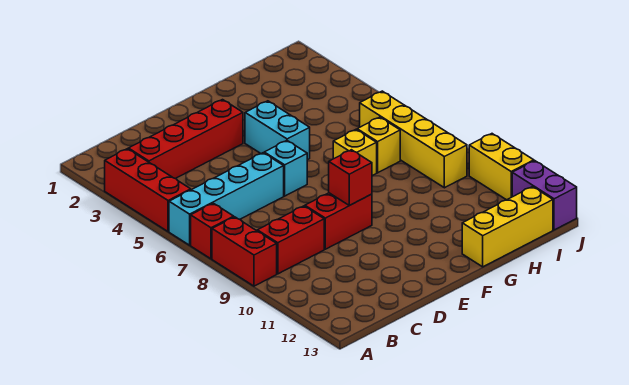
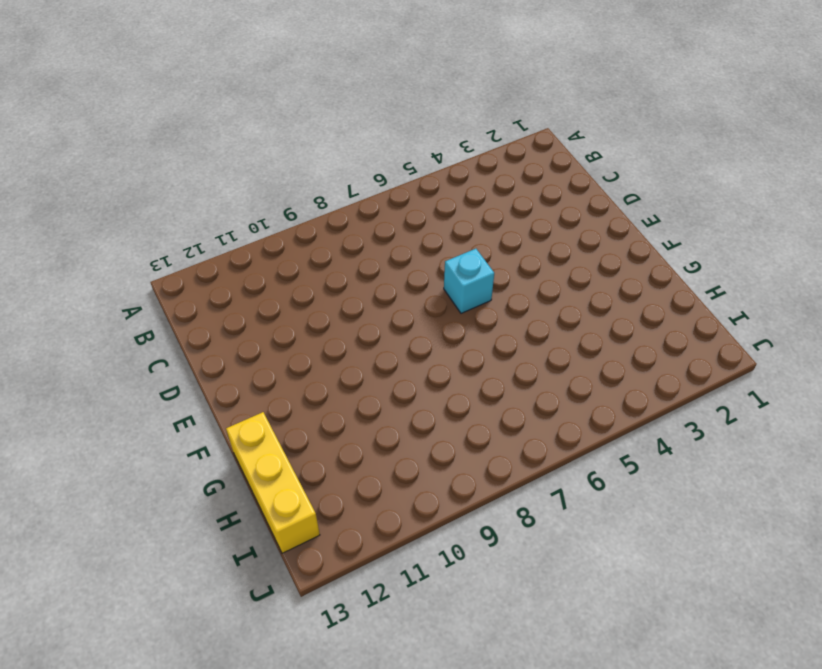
none -> red 1x3 brick [105,149,191,232]
none -> cyan 1x4 brick [169,153,284,245]
none -> red 1x1 brick [191,203,234,259]

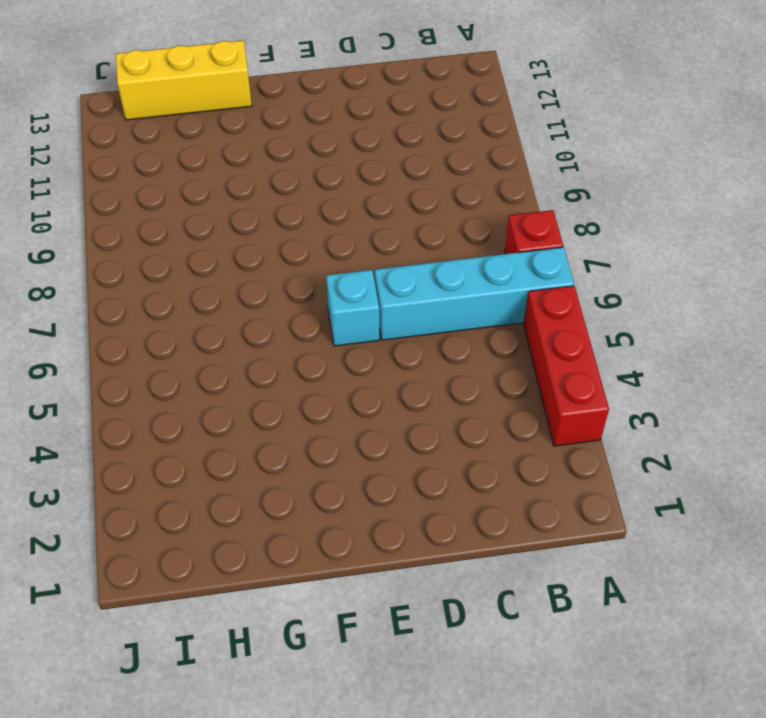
none -> red 1x2 brick [212,217,277,286]
none -> red 1x4 brick [128,100,243,179]
none -> red 1x2 brick [257,206,324,274]

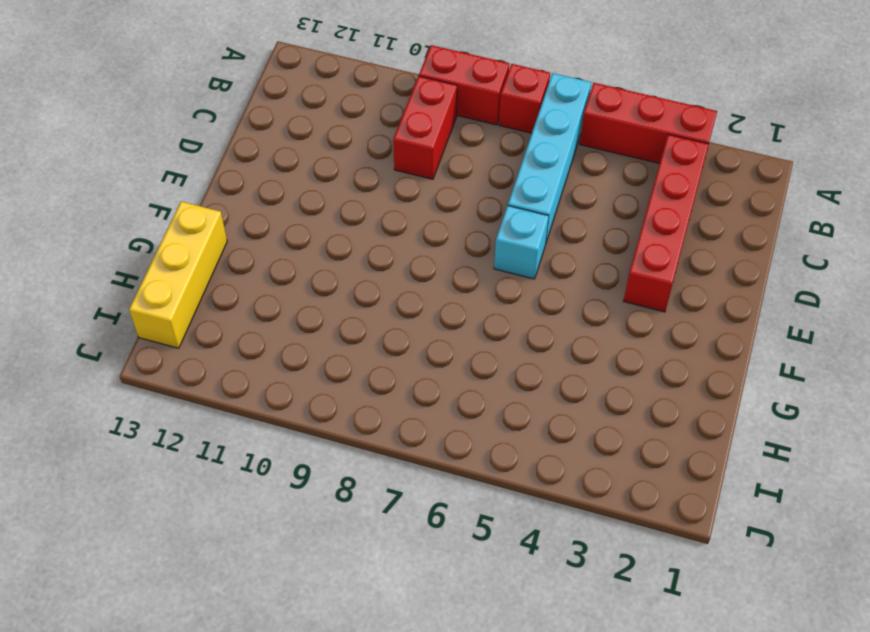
none -> red 1x2 brick [305,193,372,249]
none -> cyan 1x2 brick [245,101,310,160]
none -> yellow 1x1 brick [333,130,377,176]

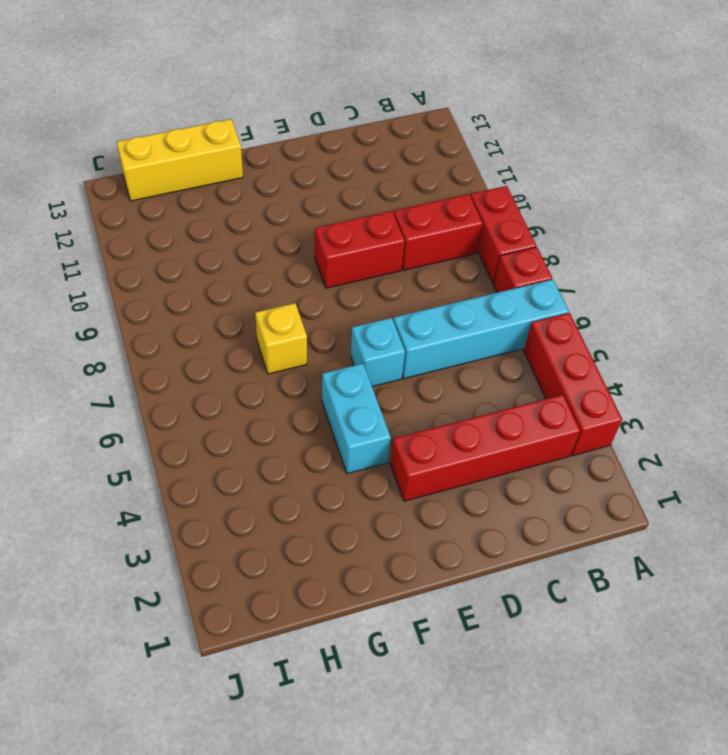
none -> yellow 1x1 brick [357,117,400,173]
none -> yellow 1x4 brick [360,91,467,188]
none -> yellow 1x2 brick [469,134,534,200]

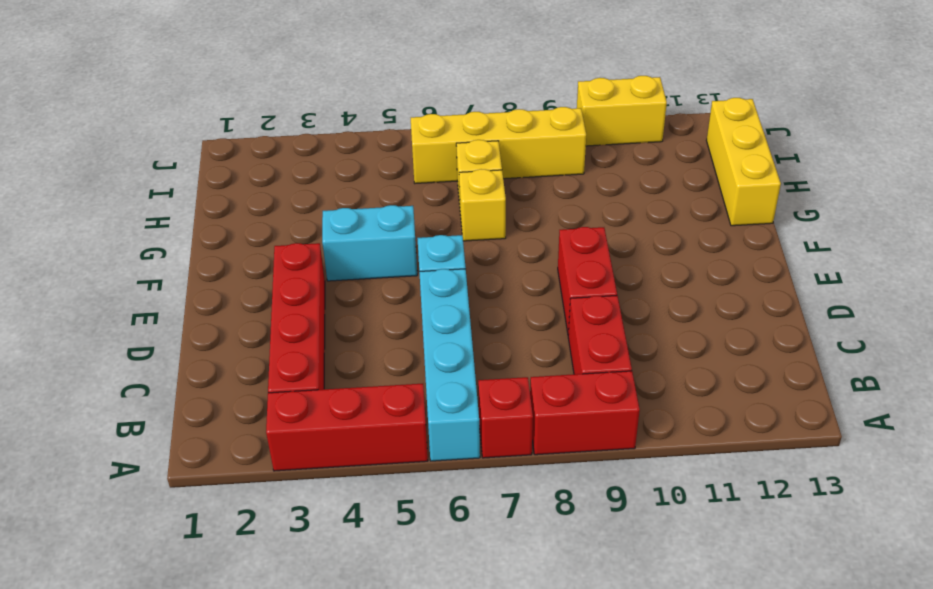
none -> purple 1x2 brick [512,161,577,230]
none -> red 1x1 brick [329,150,372,205]

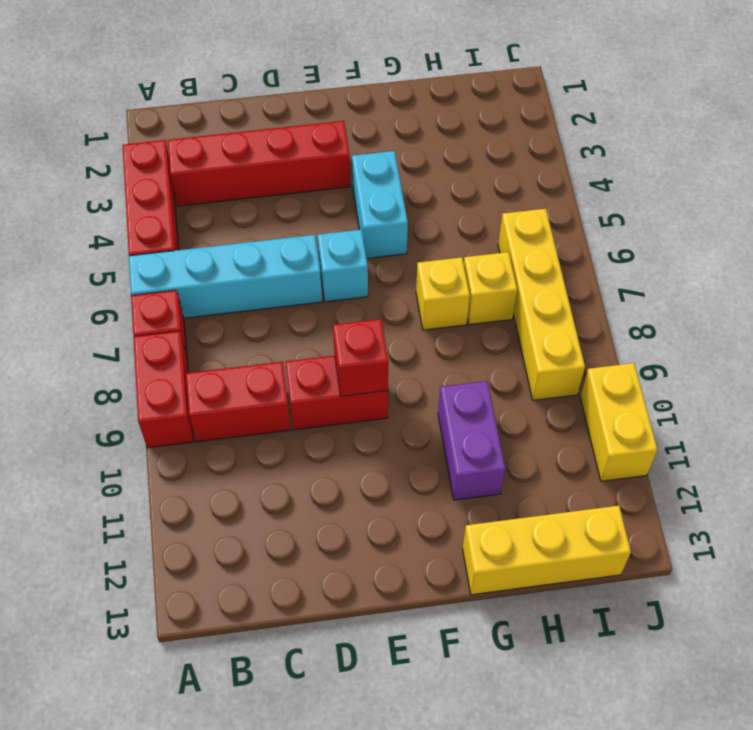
purple 1x2 brick [438,381,505,500] -> purple 1x2 brick moved to [512,161,577,230]

